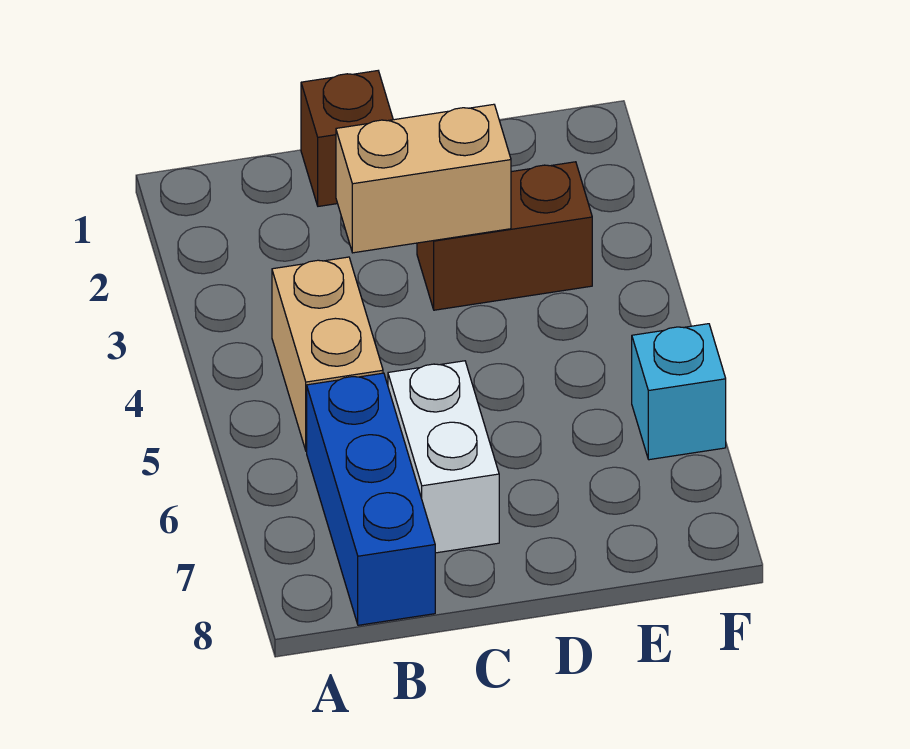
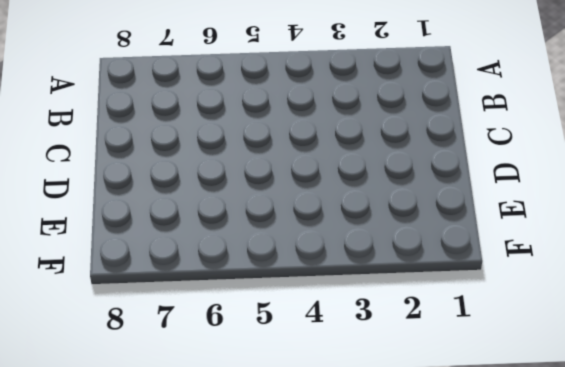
none -> tan 1x2 brick [272,257,383,451]
none -> blue 1x3 brick [307,373,435,625]

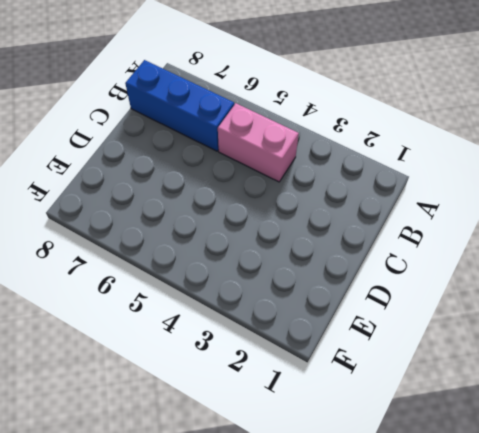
pink 1x2 brick [218,103,299,182] -> tan 1x2 brick [272,257,383,451]
none -> brown 1x1 brick [301,71,393,206]
none -> white 1x2 brick [388,361,499,553]

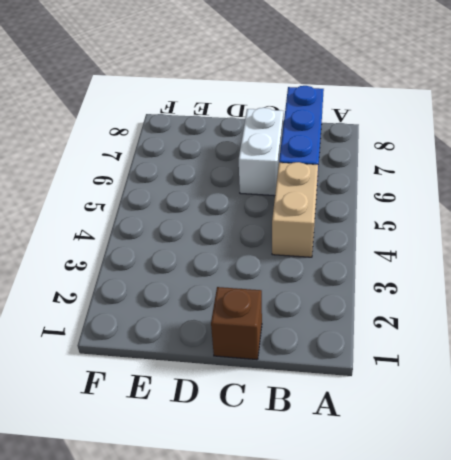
none -> brown 1x2 brick [417,162,592,310]
none -> cyan 1x1 brick [632,324,726,460]

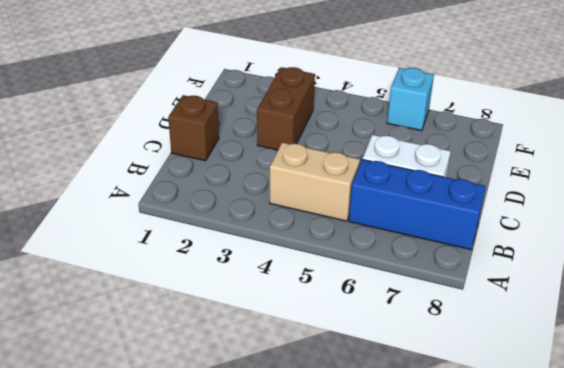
none -> tan 1x2 brick [336,104,511,253]

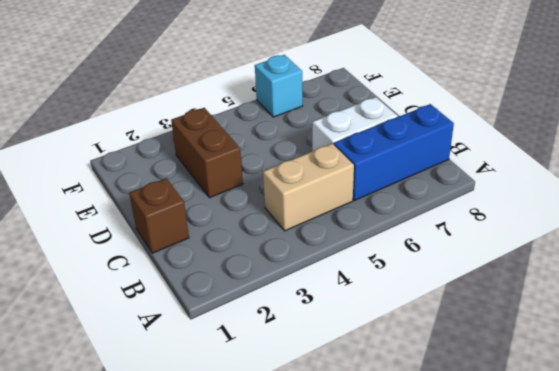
none -> tan 1x2 brick [336,104,511,253]

